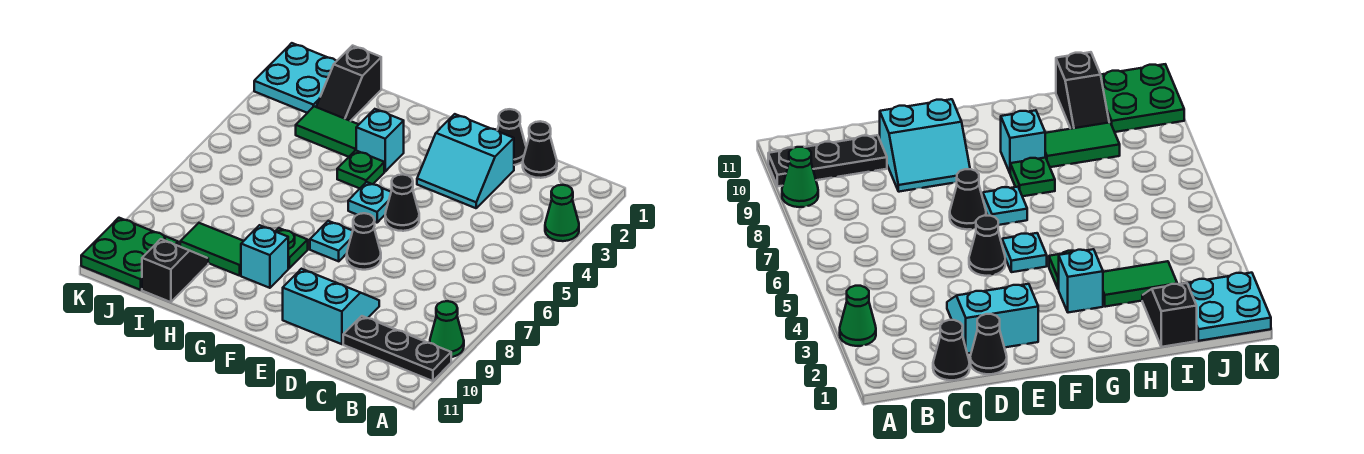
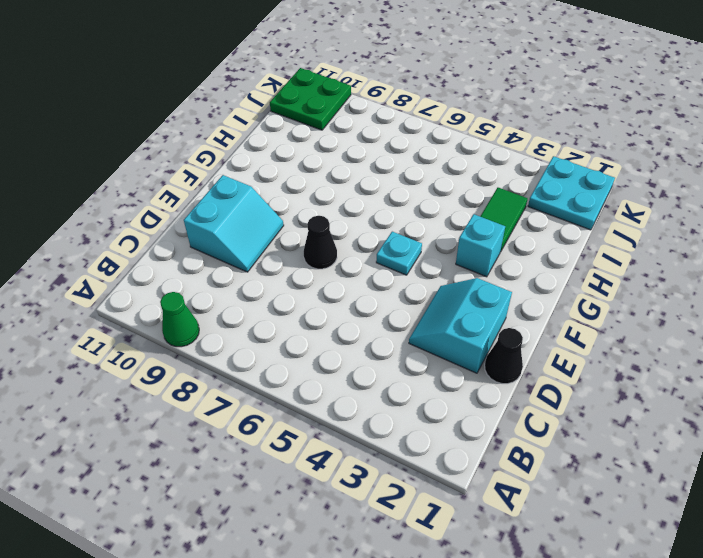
none -> green 1x1 cone [545,185,579,241]
none -> black 1x3 plate [343,316,451,381]
none -> black 1x1 cone [523,121,557,178]

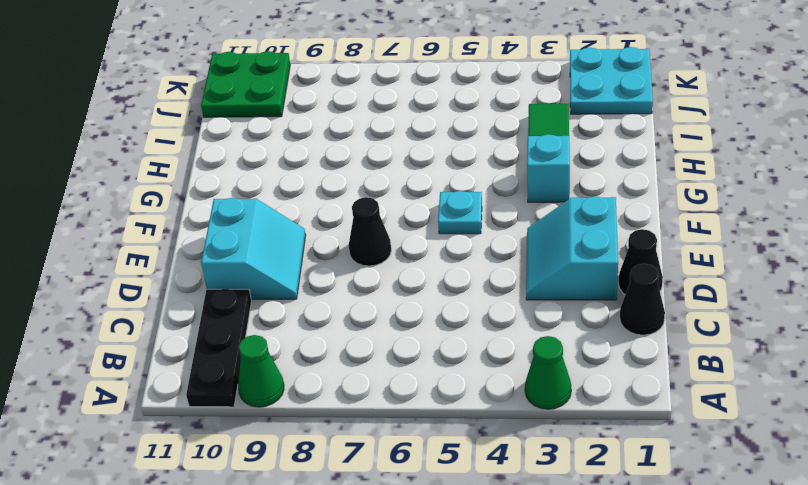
none -> black 1x1 cone [385,174,419,231]
none -> cyan 1x1 plate [310,221,353,261]
none -> green 1x1 plate [337,150,384,188]

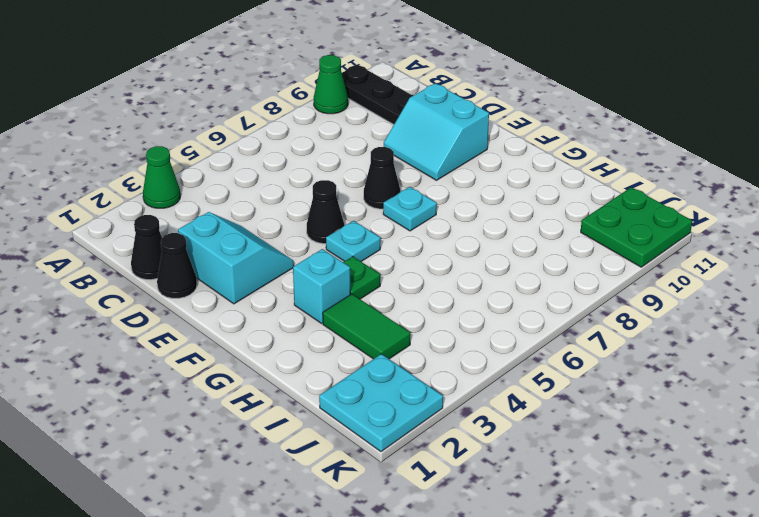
none -> green 1x1 plate [275,228,308,268]
none -> cyan 1x1 brick [241,225,288,288]
none -> green 1x2 tile [180,223,243,276]

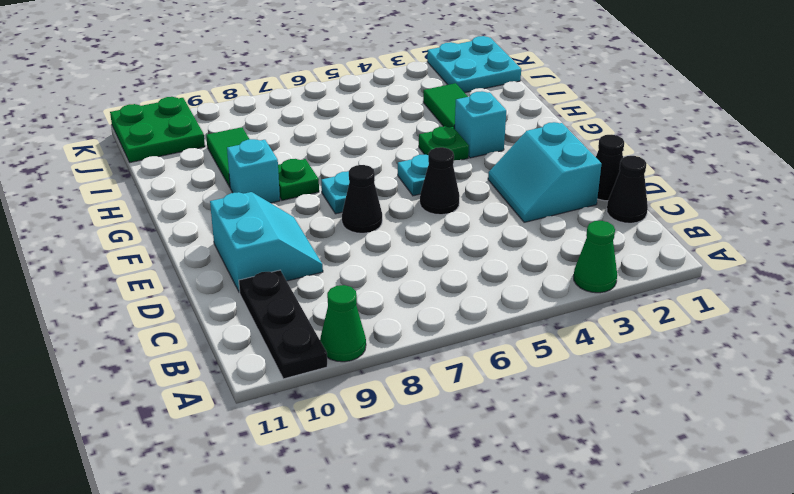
none -> black 1x2 slope [316,46,381,121]
none -> black 1x2 slope [142,239,208,302]

